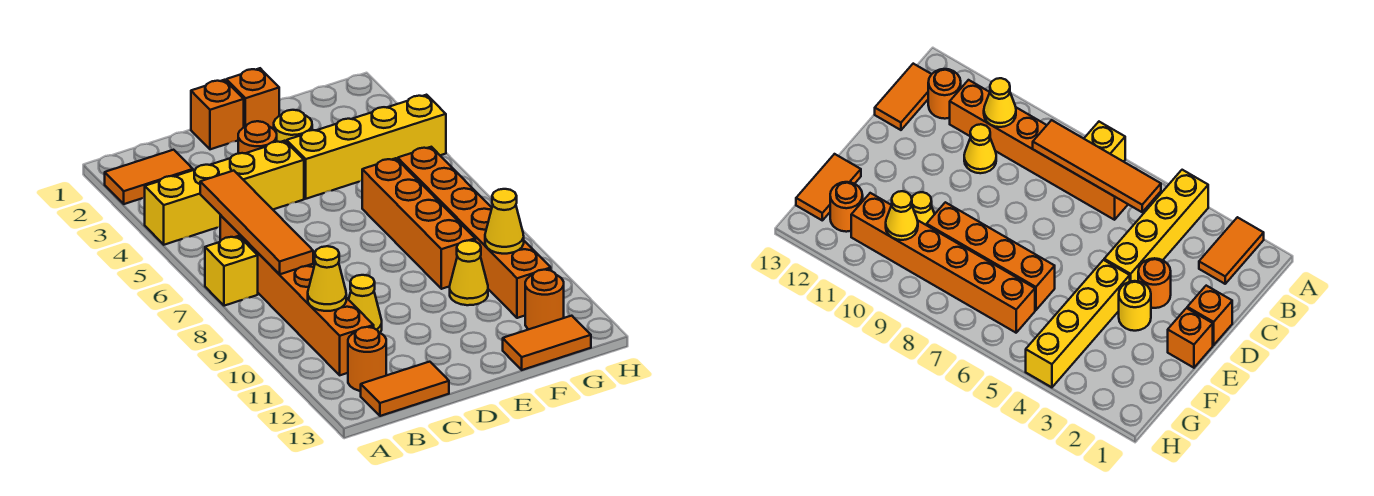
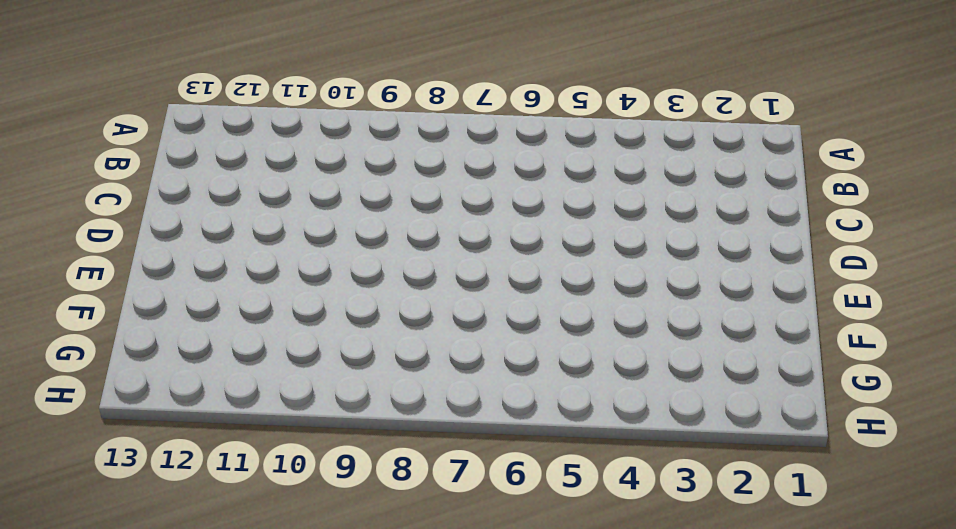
none -> orange 1x2 tile [105,150,193,204]
none -> yellow 1x4 brick [145,141,304,245]
none -> yellow 1x1 brick [205,236,258,306]

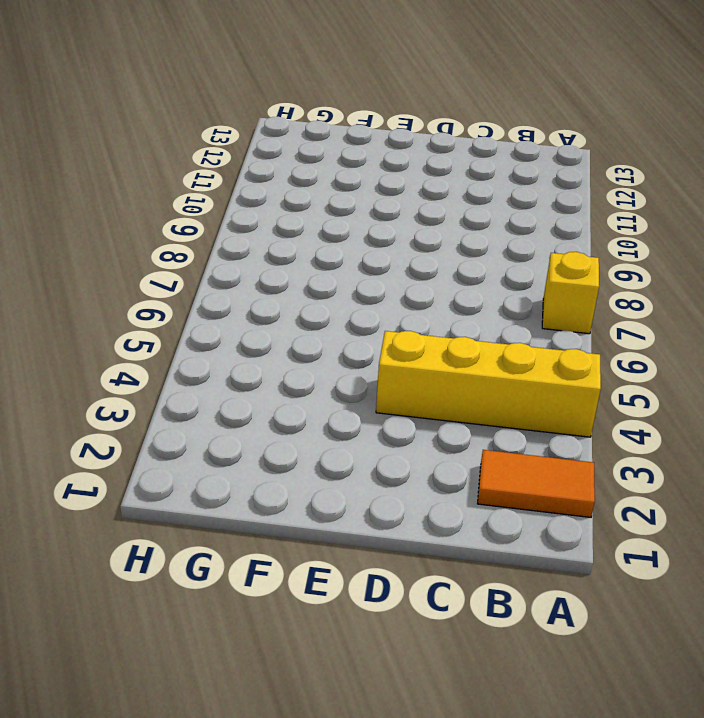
none -> orange 1x6 brick [220,215,374,375]
none -> orange 1x1 round brick [348,327,386,391]
none -> orange 1x2 tile [361,362,449,416]

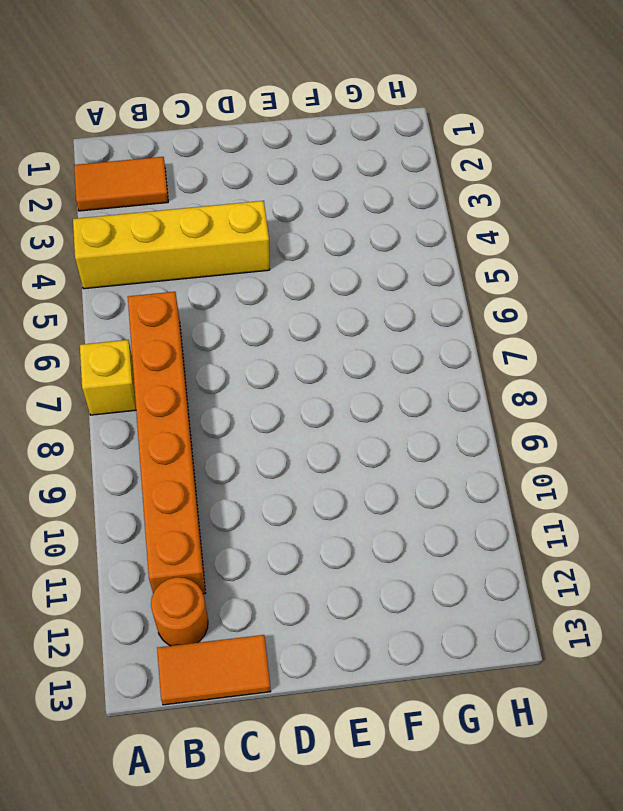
none -> yellow 1x1 cone [349,275,382,333]
none -> orange 1x1 brick [191,80,244,149]
none -> orange 1x1 round brick [238,121,277,154]

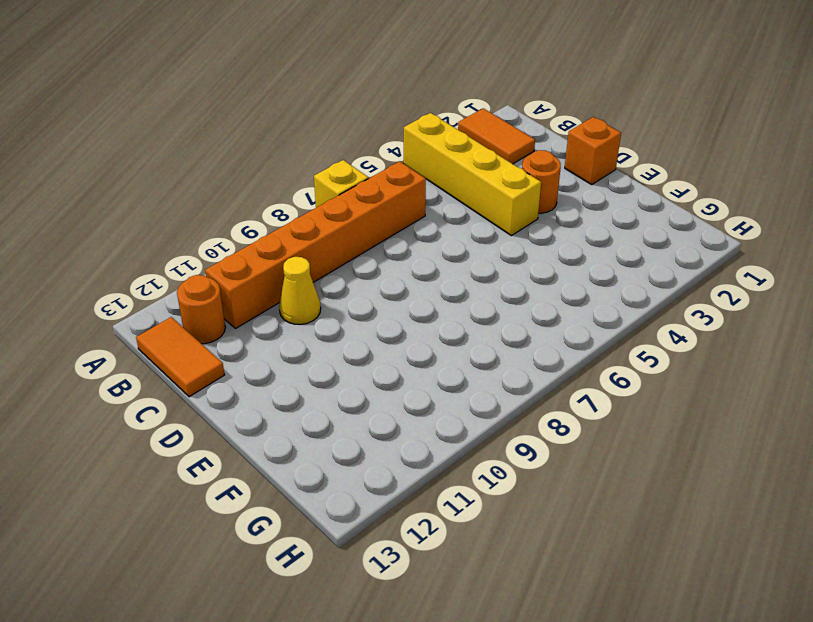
none -> orange 1x1 brick [226,68,279,129]
none -> yellow 1x1 round brick [274,110,312,142]
none -> yellow 1x4 brick [287,95,446,199]

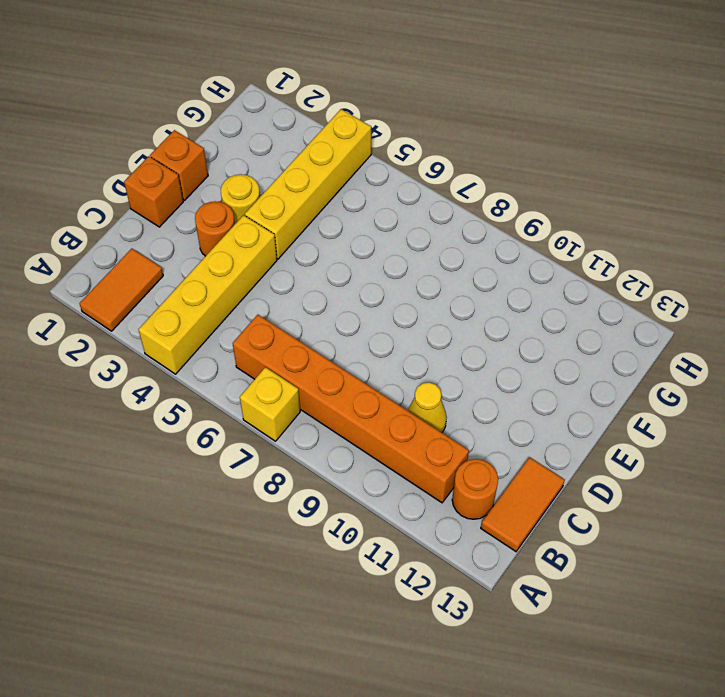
none -> orange 1x4 brick [362,158,475,289]
none -> yellow 1x1 cone [450,240,488,305]
none -> orange 1x2 tile [503,316,591,370]

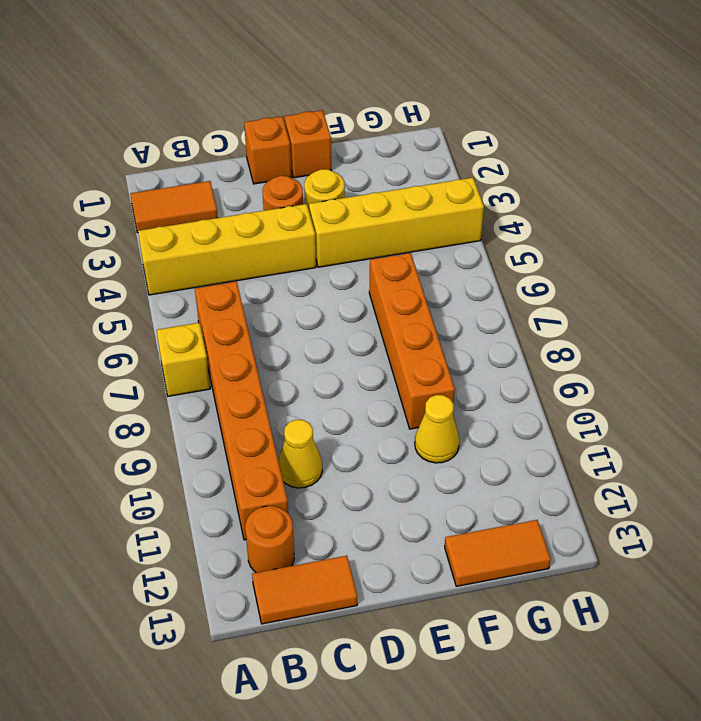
none -> orange 1x6 brick [398,147,551,318]
none -> orange 1x1 round brick [525,270,564,329]
none -> orange 1x4 tile [200,171,313,274]

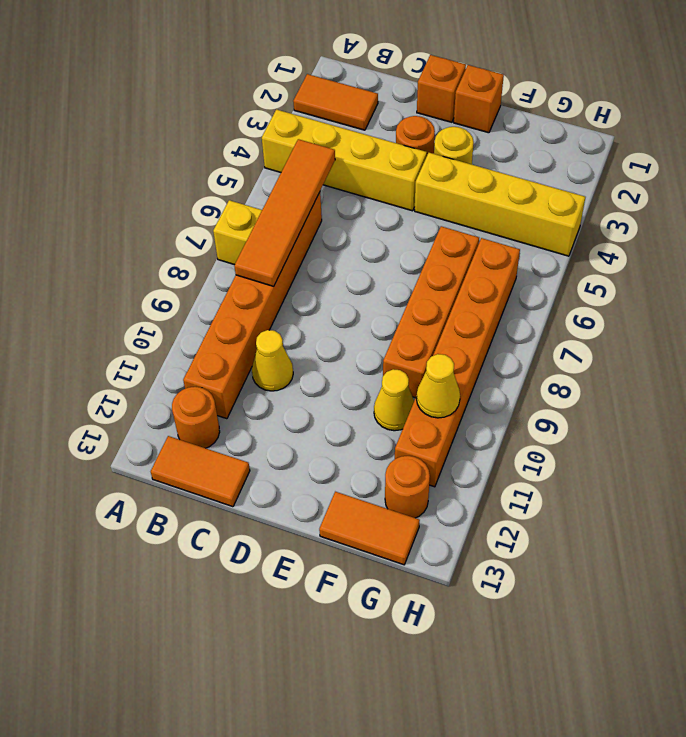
none -> yellow 1x1 cone [308,246,346,311]

